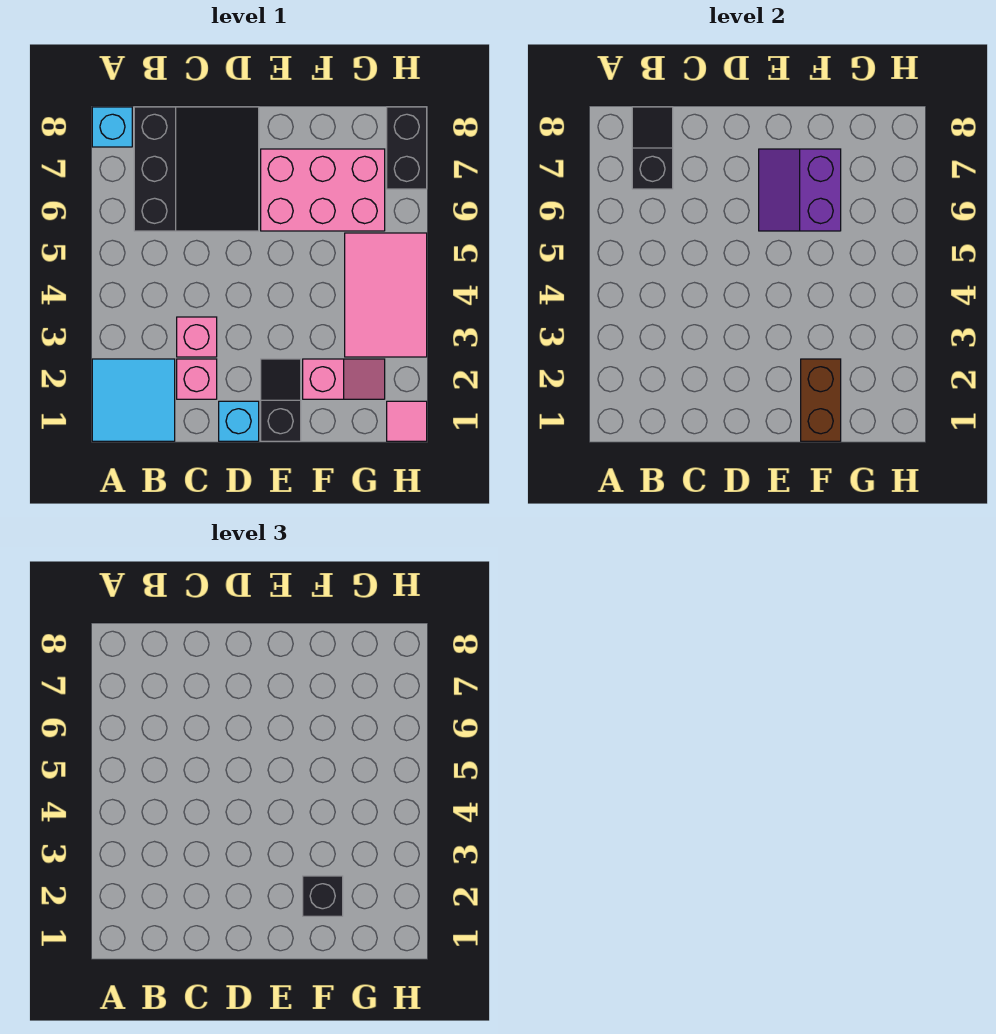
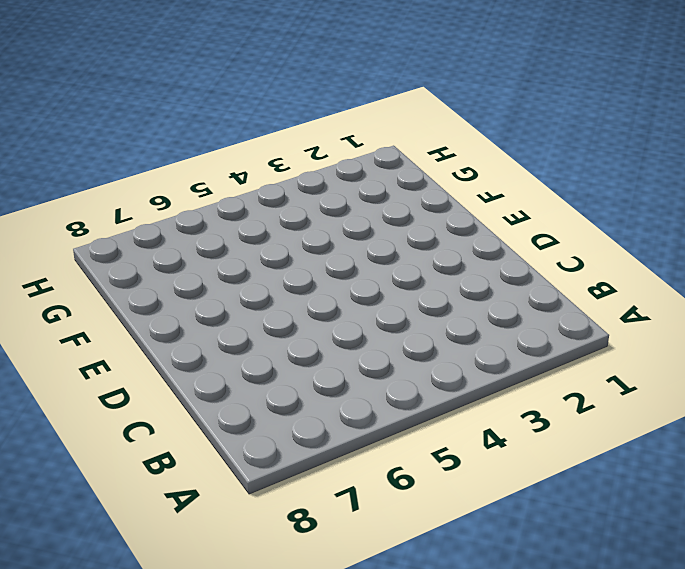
none -> cyan 2x2 tile [92,359,175,441]
none -> cyan 1x1 brick [92,107,132,147]
none -> black 3x3 slope [134,107,259,231]

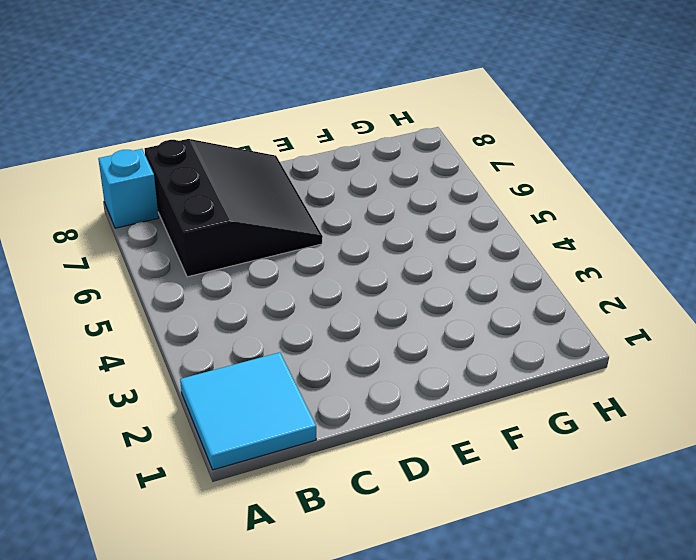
none -> pink 1x1 brick [177,359,217,399]
none -> pink 1x1 brick [177,317,217,357]
none -> cyan 1x1 brick [219,401,259,441]

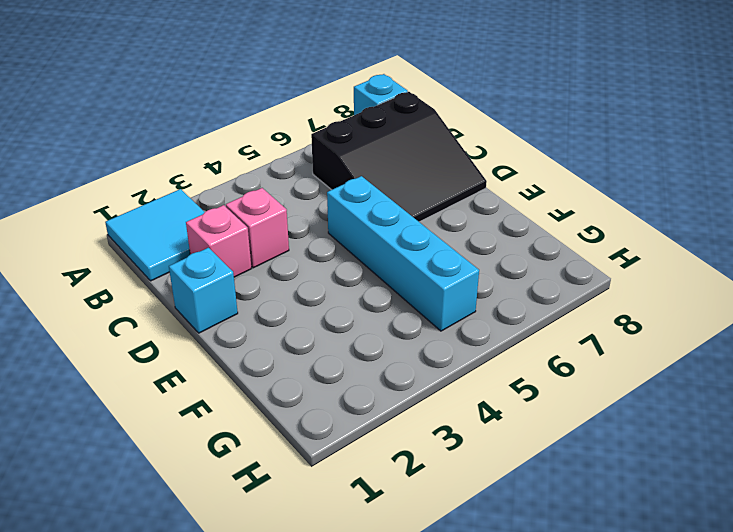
cyan 1x4 brick [327,176,479,331] -> pink 2x3 tile [345,233,427,357]
none -> black 1x2 slope [261,359,301,441]
none -> pink 2x3 brick [261,149,385,231]
none -> pink 1x2 slope [303,359,385,399]

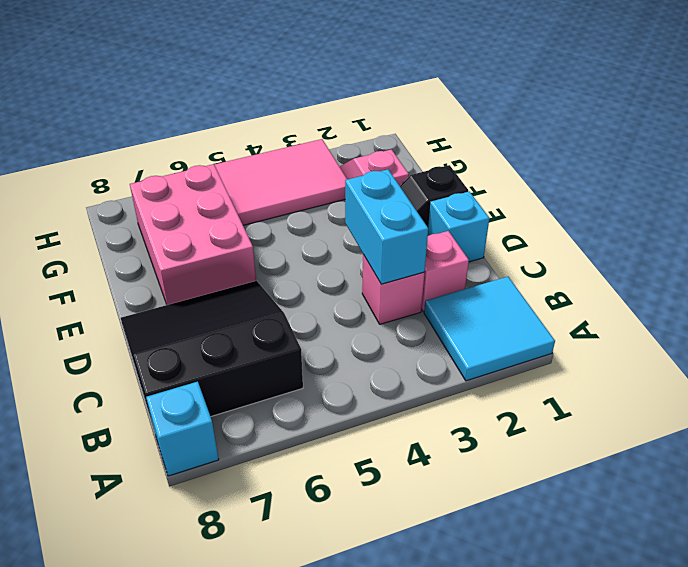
cyan 1x2 brick [345,169,428,284] -> none
none -> pink 1x1 tile [387,401,427,441]
none -> black 1x2 brick [387,107,427,189]
none -> black 1x2 slope [632,107,673,189]

